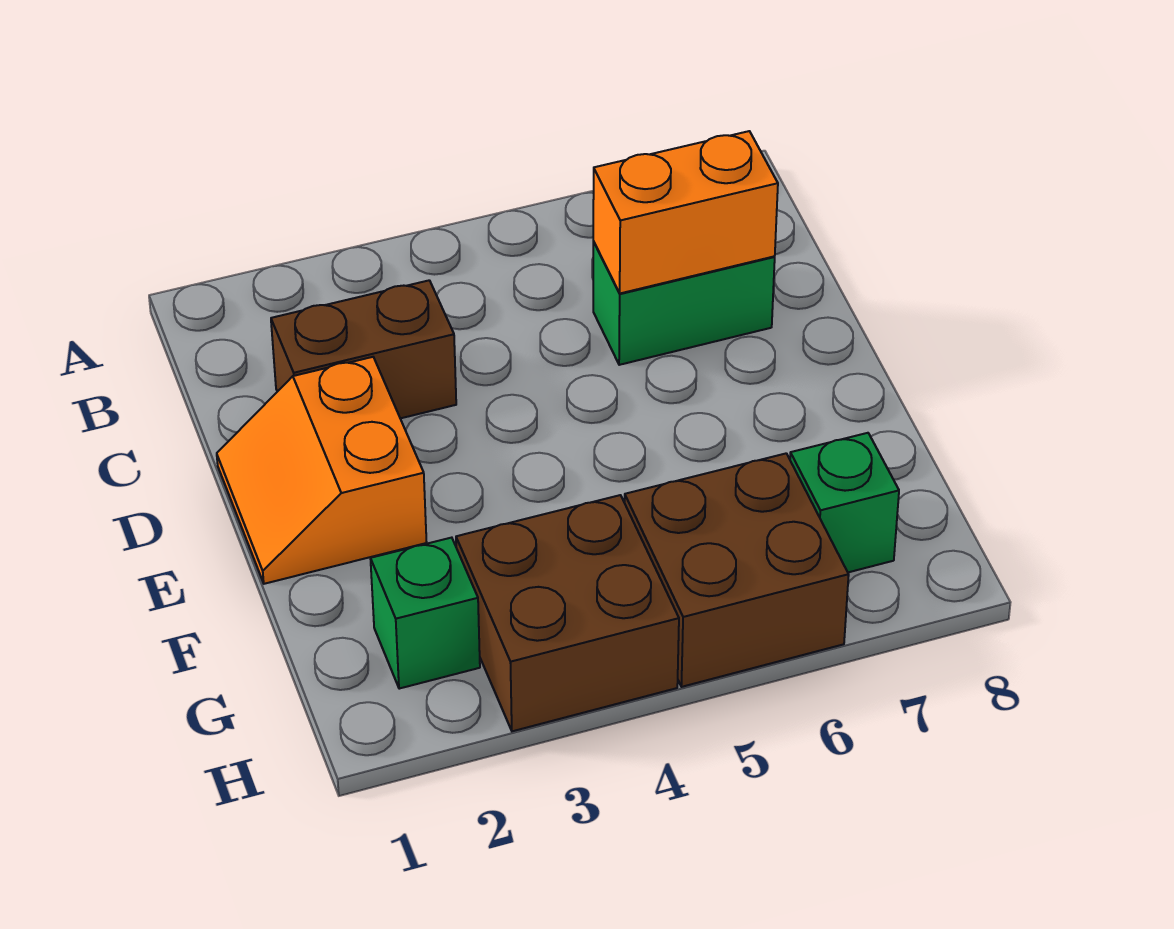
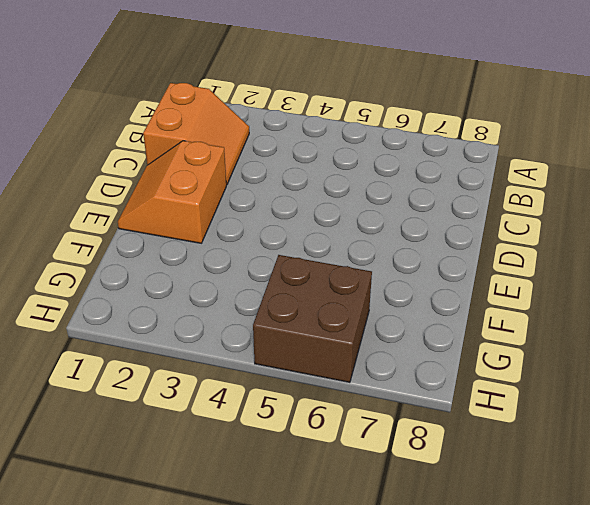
orange 2x2 slope [143,83,249,185] -> brown 1x2 brick [271,280,456,418]
none -> green 1x2 brick [593,242,775,365]
none -> green 1x1 brick [370,538,480,689]

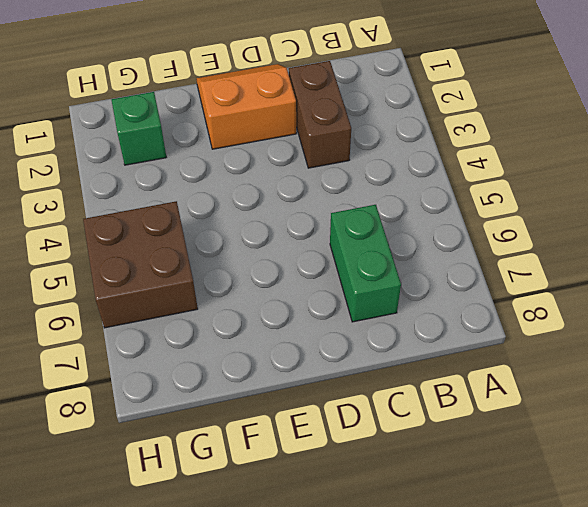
none -> brown 2x2 brick [456,495,679,731]
none -> green 1x1 brick [790,433,899,572]

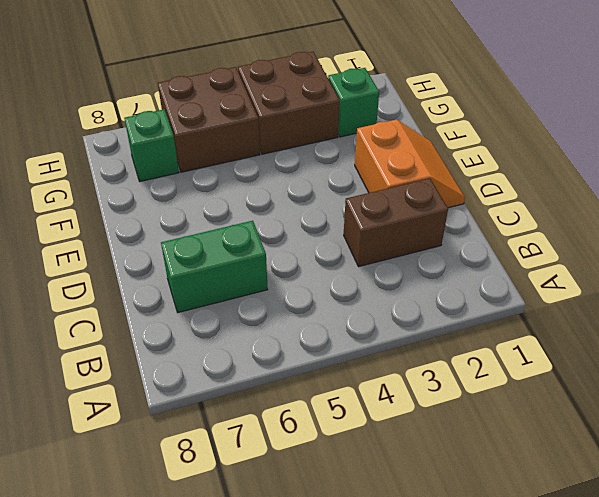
none -> orange 1x2 brick [593,131,778,293]

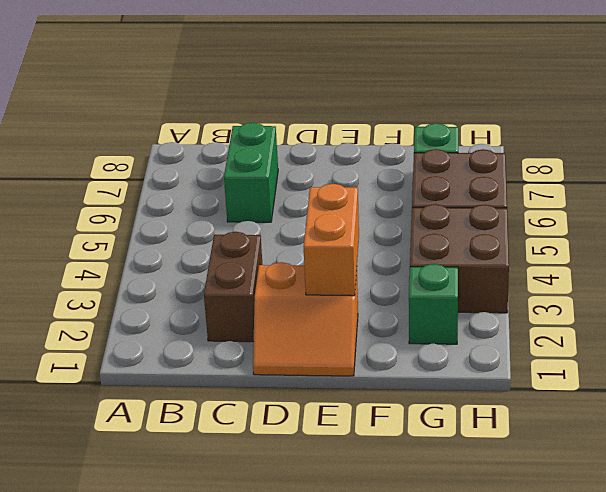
orange 1x2 brick [304,184,359,296] -> orange 1x2 brick moved to [593,131,778,293]

